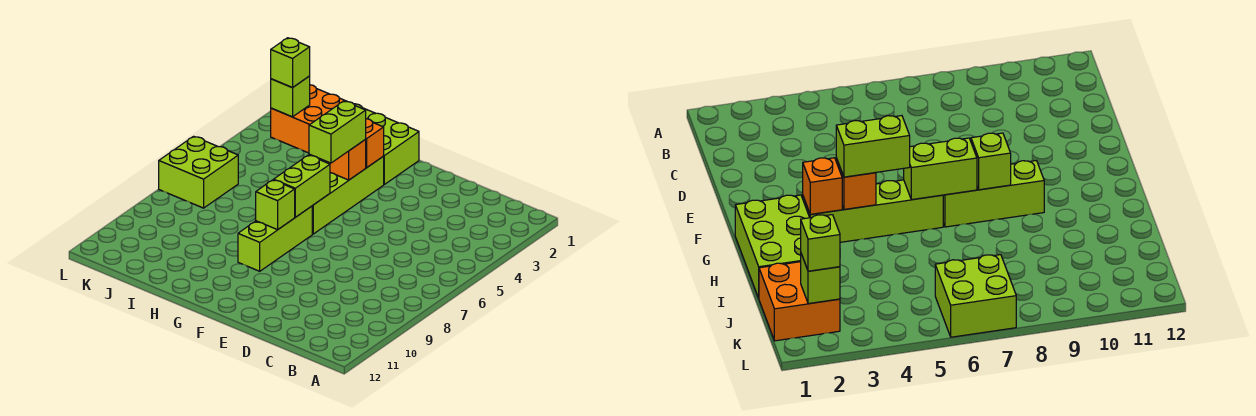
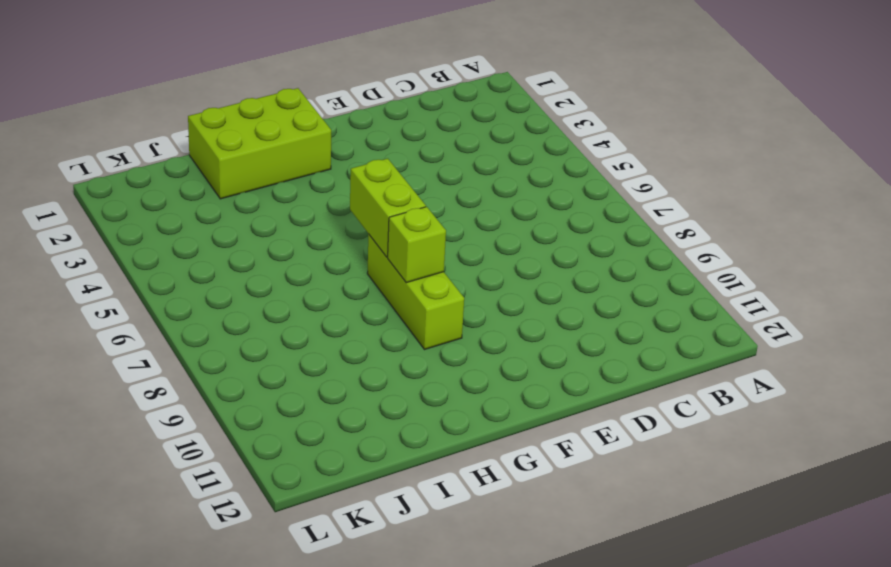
none -> lime 1x4 brick [312,157,384,234]
none -> orange 2x2 brick [271,85,347,153]
none -> lime 2x2 brick [159,136,238,208]

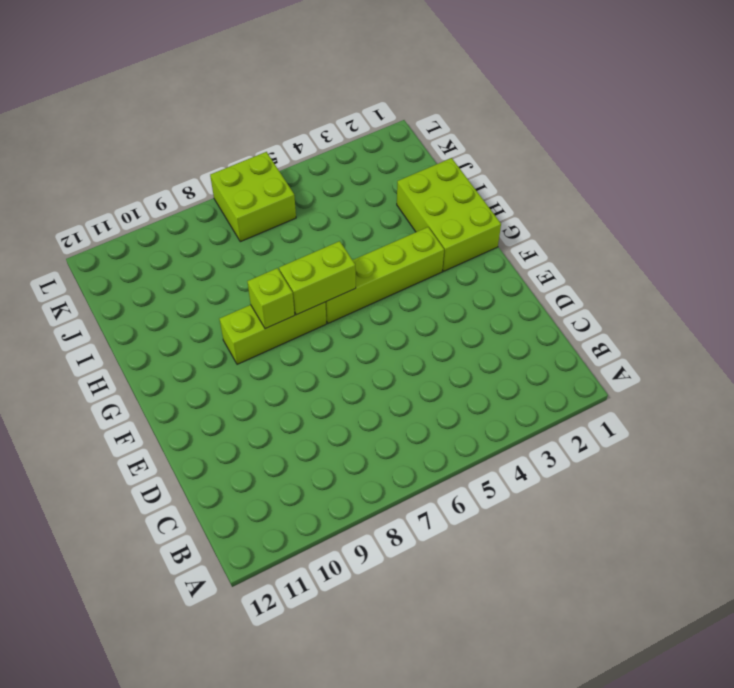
none -> orange 2x2 brick [271,85,347,153]
none -> orange 1x1 brick [365,119,384,168]
none -> orange 1x1 brick [327,140,366,180]

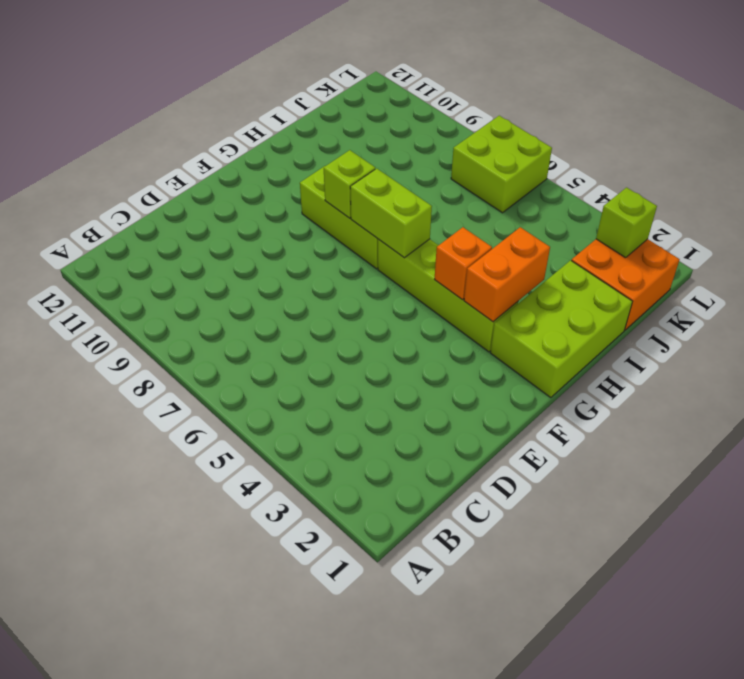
orange 1x2 brick [464,227,550,322] -> orange 1x1 brick [365,119,384,168]
none -> lime 1x2 brick [309,101,366,163]
none -> lime 1x1 brick [271,38,310,88]

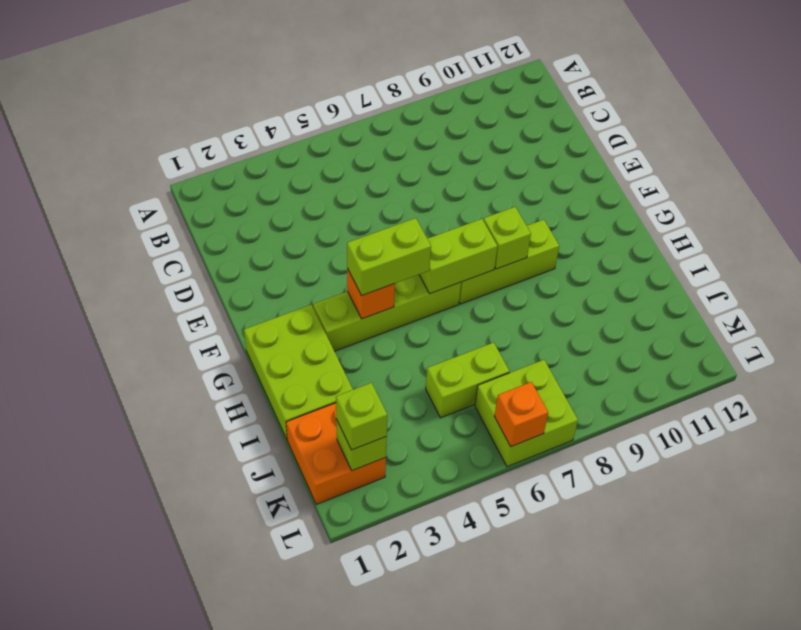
lime 1x2 brick [426,342,509,418] -> none
orange 1x1 brick [494,382,548,446] -> orange 1x1 brick moved to [365,119,384,168]

